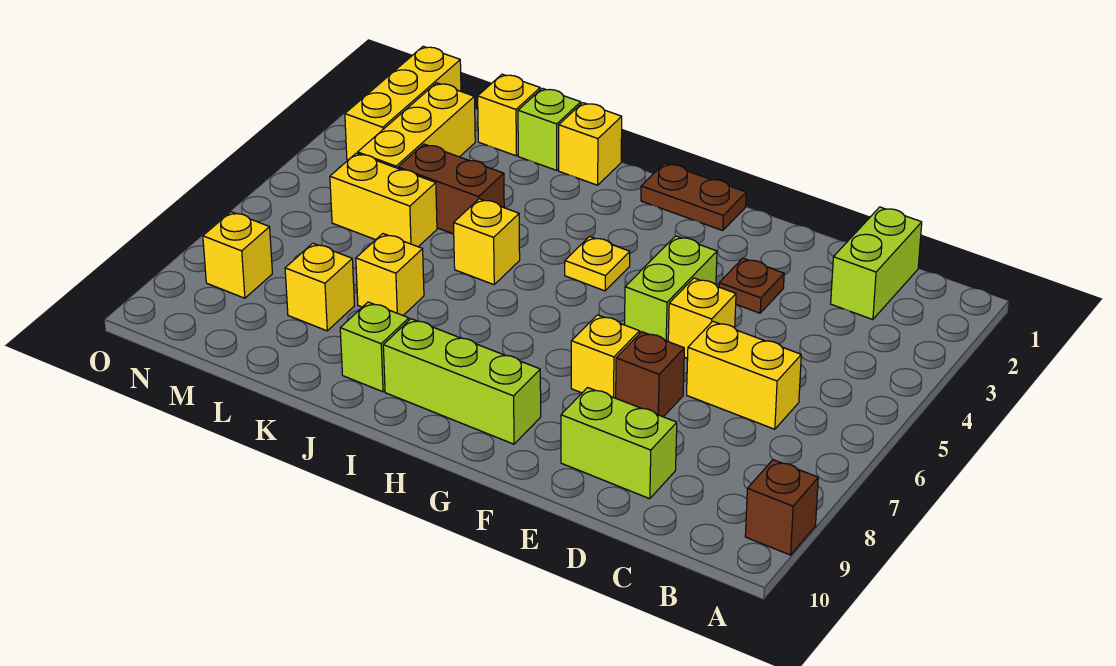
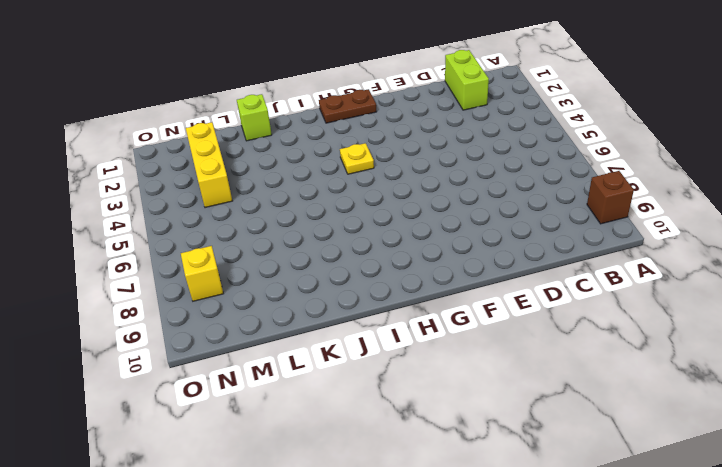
none -> yellow 1x2 brick [687,321,801,429]
none -> lime 1x2 brick [561,388,677,499]
none -> brown 1x1 plate [719,258,784,313]

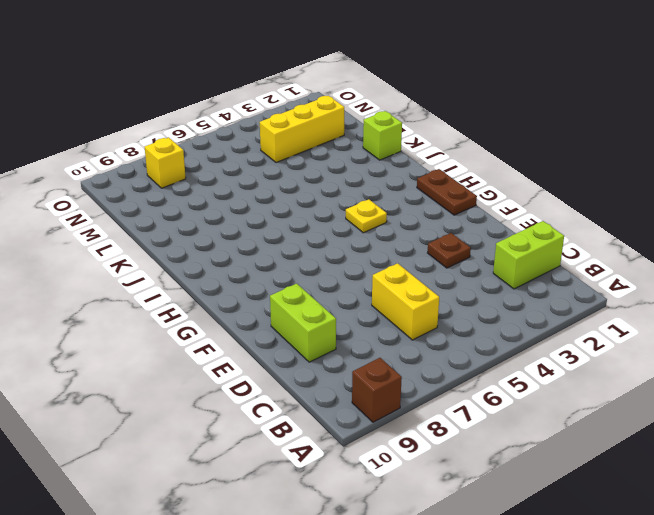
none -> yellow 1x1 brick [668,278,736,358]
none -> brown 1x1 brick [616,332,685,417]
none -> lime 1x2 brick [625,236,717,341]

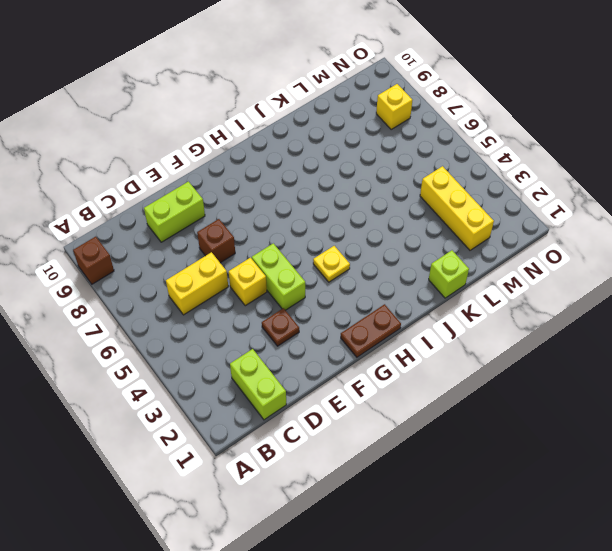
none -> yellow 1x1 brick [571,315,640,398]
none -> lime 1x3 brick [383,319,541,444]
none -> yellow 1x1 brick [559,103,622,185]

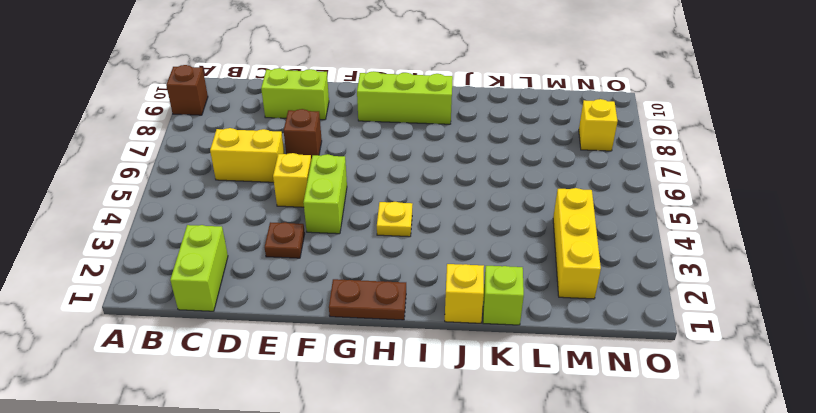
none -> yellow 1x1 brick [571,315,640,398]
none -> yellow 1x1 brick [454,199,520,285]
none -> lime 1x1 brick [340,302,409,392]

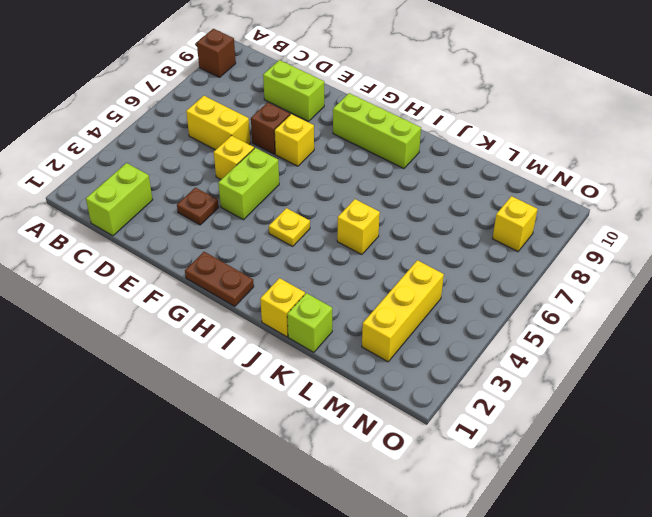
none -> lime 1x1 brick [340,302,409,392]
none -> brown 1x2 brick [398,144,504,234]
none -> yellow 1x1 brick [356,234,424,315]

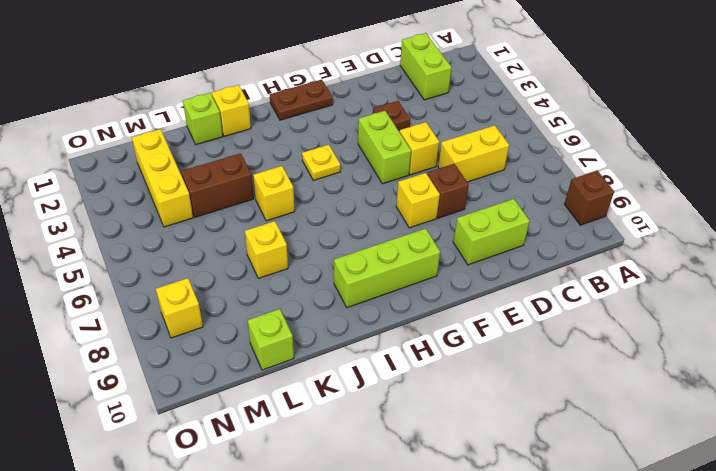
lime 1x1 brick [247,309,294,370] -> lime 1x1 brick moved to [340,302,409,392]
none -> yellow 1x1 brick [478,74,540,156]
none -> yellow 1x2 brick [330,153,437,247]
none -> yellow 1x1 brick [285,243,354,331]

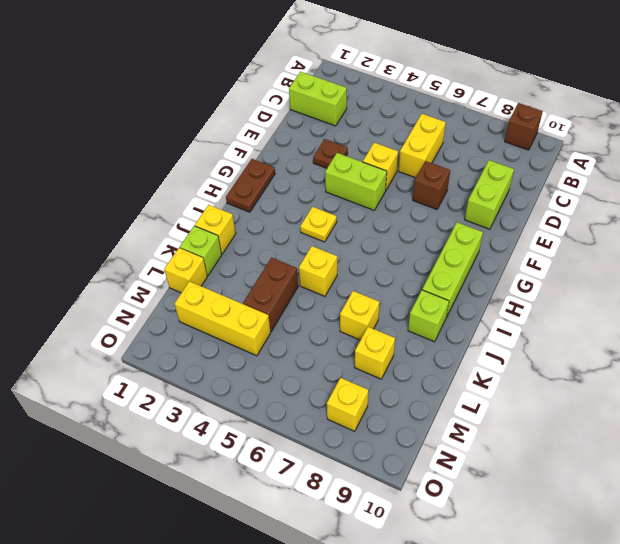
none -> yellow 1x1 brick [571,315,640,398]
none -> yellow 1x2 brick [330,153,437,247]
none -> yellow 1x3 brick [345,46,461,160]

